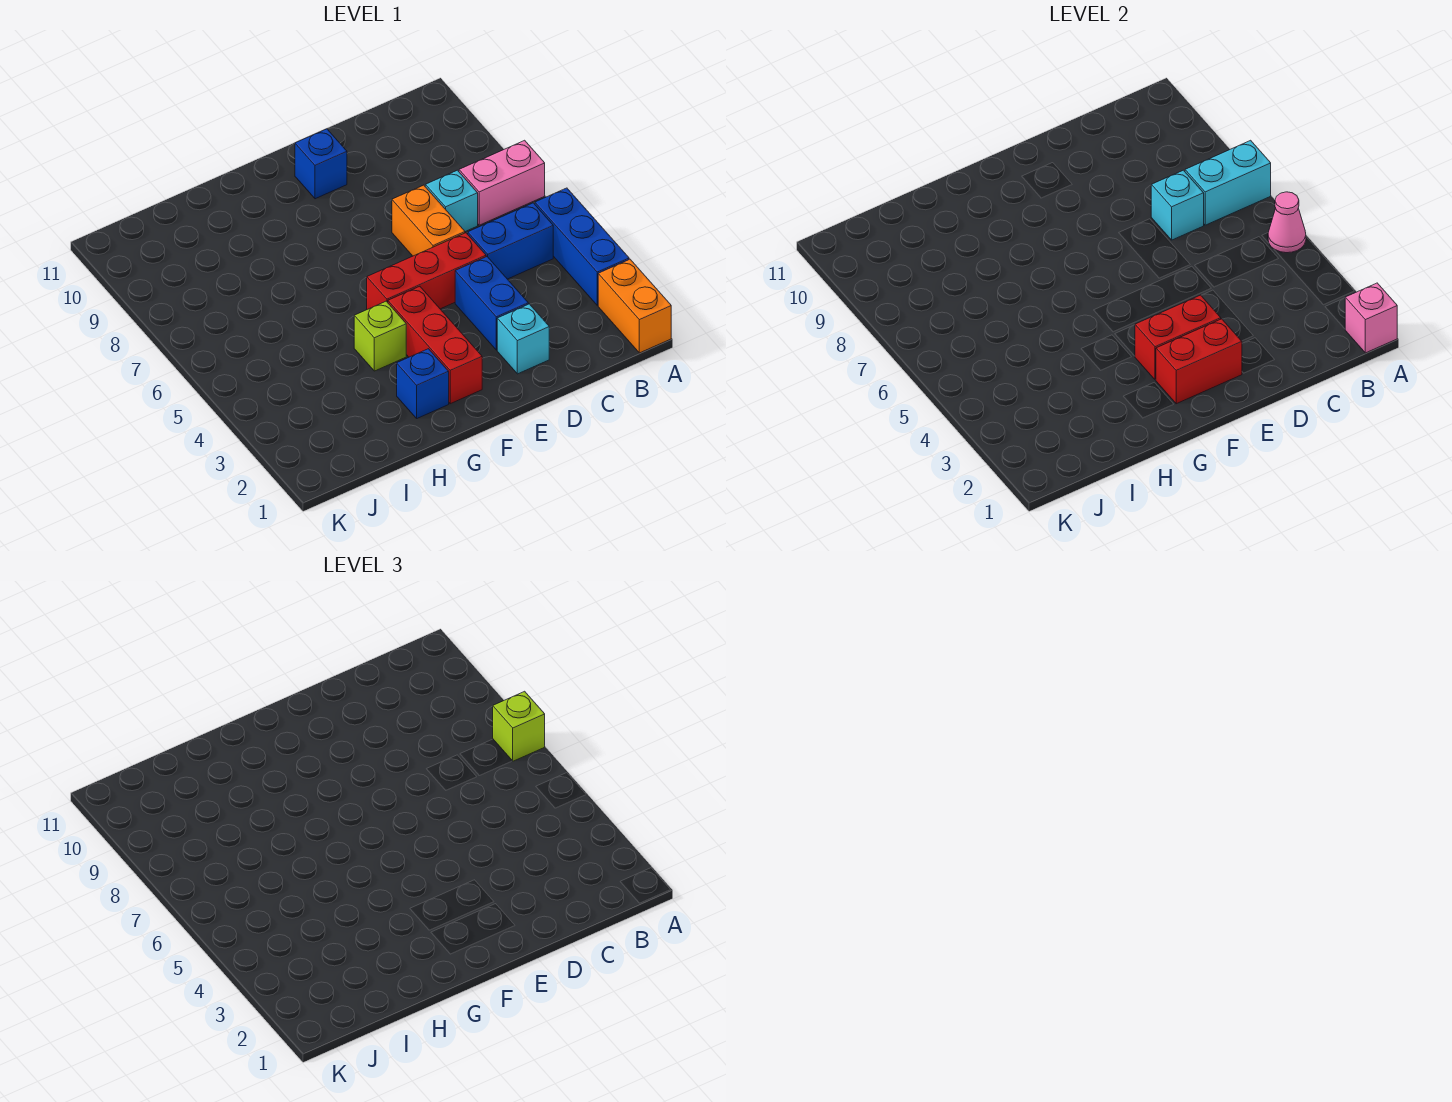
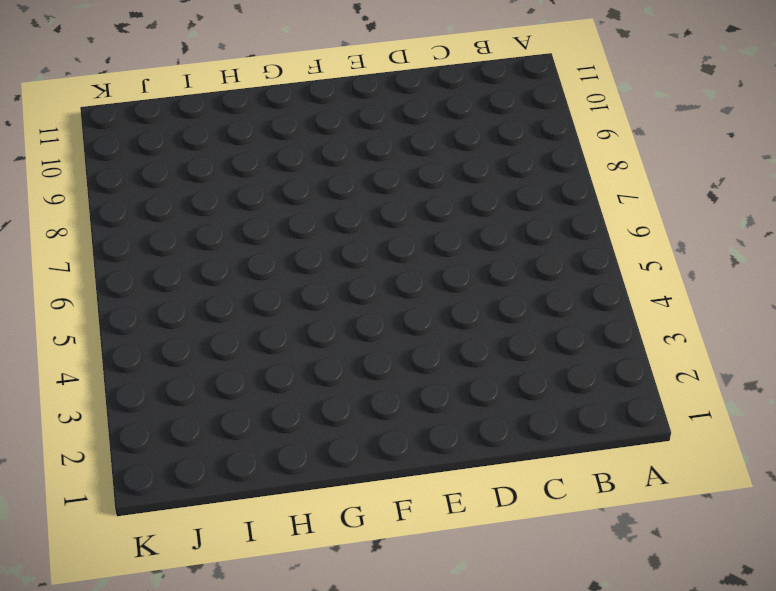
none -> orange 1x2 brick [598,259,671,353]
none -> blue 1x3 brick [535,188,629,305]
none -> pink 1x2 brick [459,140,545,225]

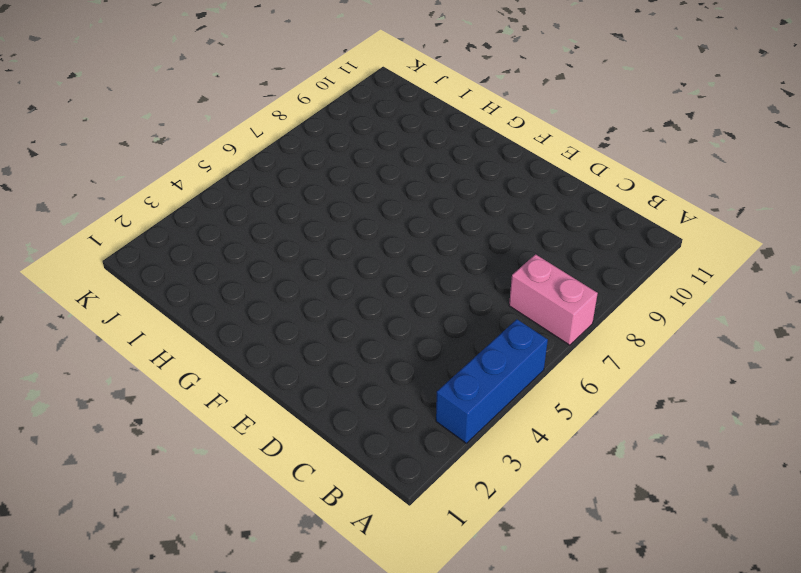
none -> orange 1x2 brick [598,259,671,353]
none -> blue 1x2 brick [468,203,553,279]
none -> cyan 1x1 brick [425,170,478,232]

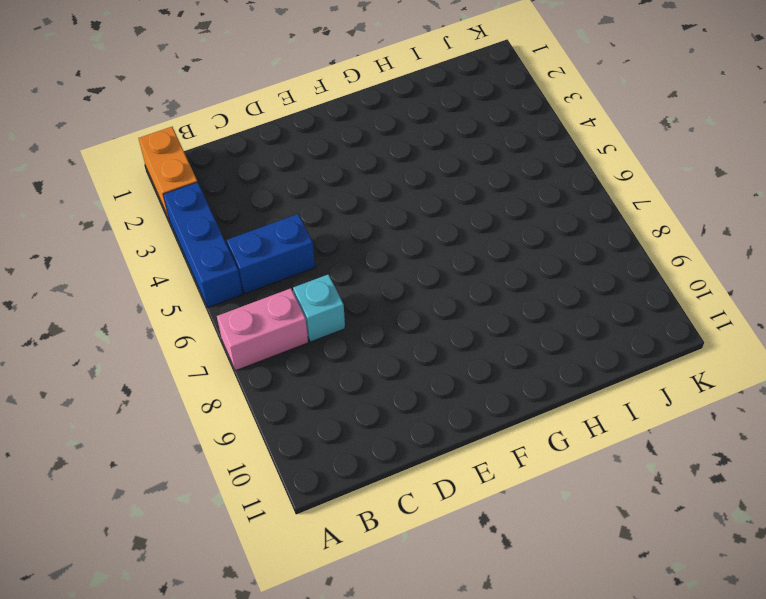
none -> cyan 1x1 brick [497,304,549,374]
none -> blue 1x2 brick [455,257,528,350]
none -> red 1x3 brick [367,233,486,309]

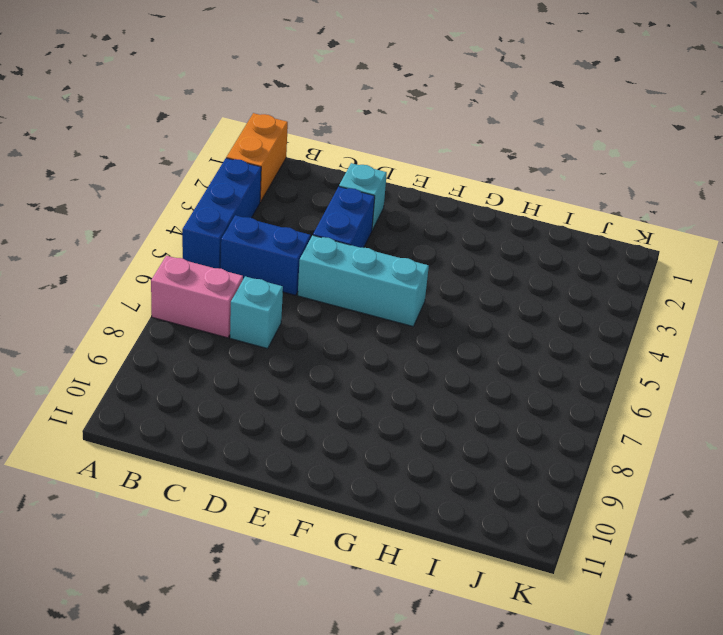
cyan 1x3 brick [298,235,429,326] -> red 1x3 brick [367,233,486,309]
none -> orange 1x2 brick [392,185,465,256]
none -> blue 1x1 brick [295,129,347,199]
none -> red 1x3 brick [388,286,482,404]

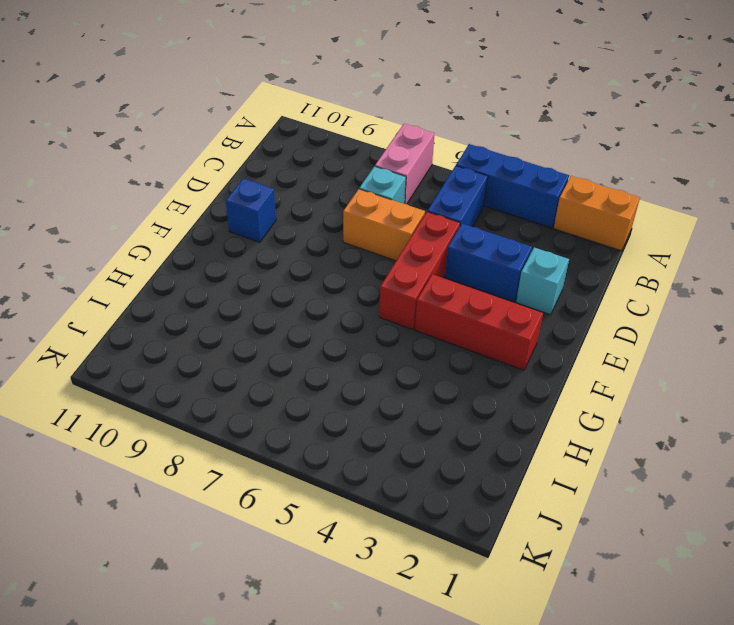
none -> blue 1x1 brick [397,349,449,418]
none -> lime 1x1 brick [354,301,406,371]
none -> pink 1x1 brick [1345,283,1397,353]

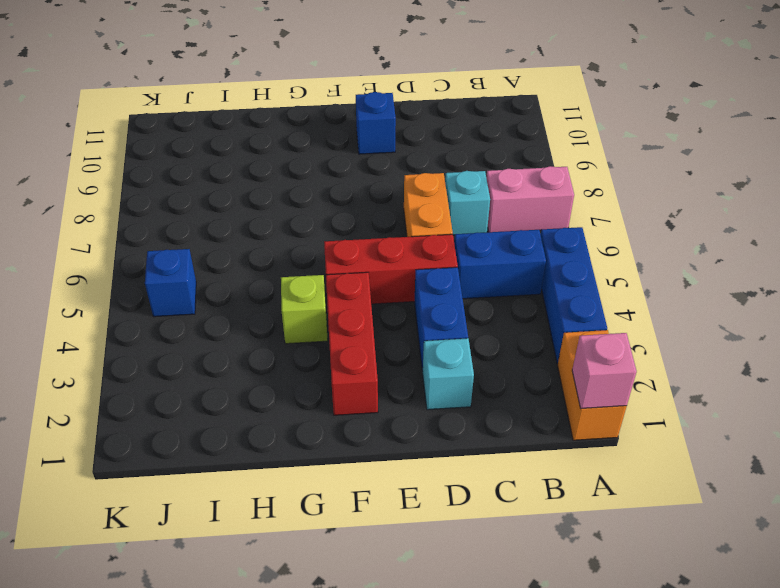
blue 1x1 brick [145,249,196,317] -> blue 1x1 brick moved to [397,349,449,418]
none -> pink 1x1 cone [1268,192,1306,253]
none -> cyan 1x2 brick [1185,140,1271,225]
none -> cyan 1x1 brick [1151,170,1204,240]

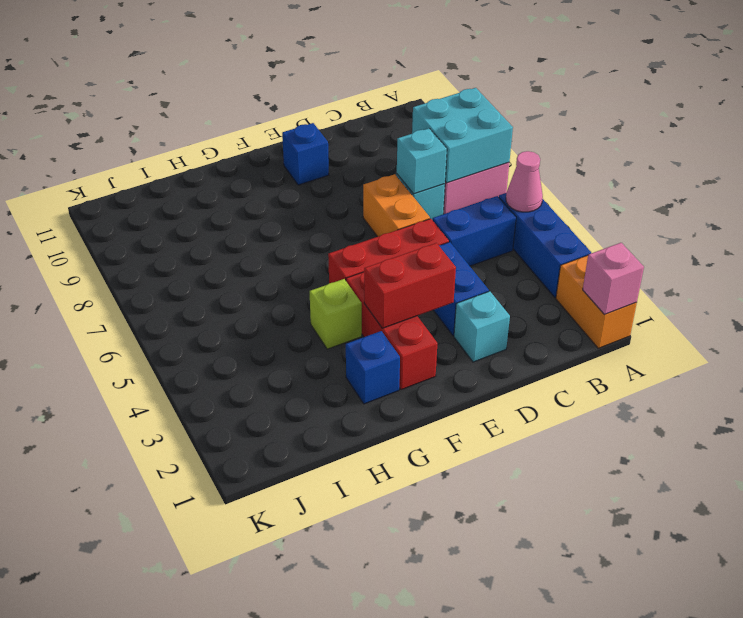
cyan 2x2 brick [412,88,513,183] -> cyan 1x2 brick [1185,140,1271,225]
none -> red 1x2 brick [1156,319,1242,404]
none -> lime 1x1 brick [493,691,545,761]

